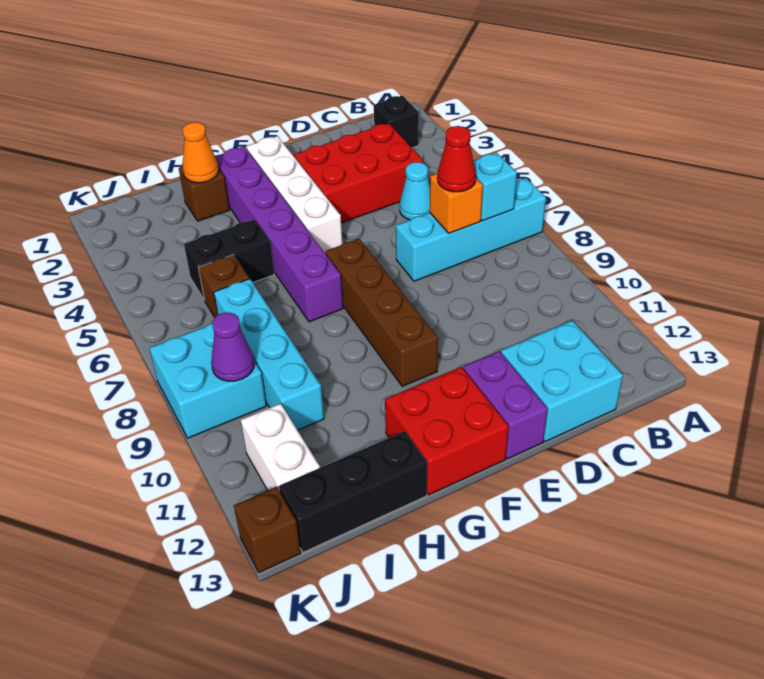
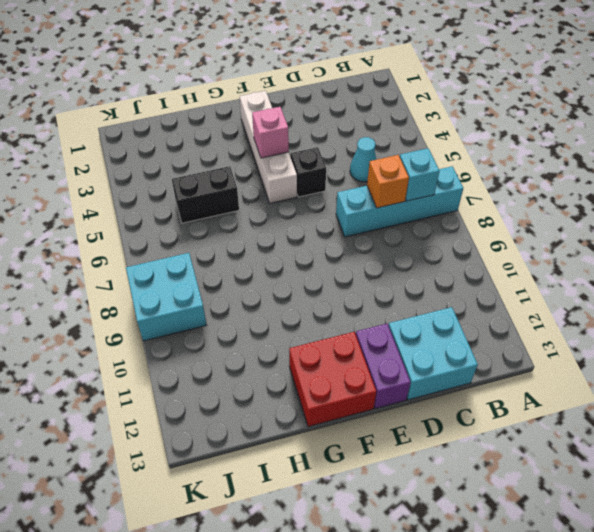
black 1x1 brick [290,147,326,197] -> black 1x1 brick moved to [374,96,419,148]
pink 1x1 brick [252,107,289,158] -> none
none -> red 2x3 brick [294,123,423,223]
none -> brown 1x4 brick [325,239,438,386]
none -> purple 1x6 brick [215,147,343,322]

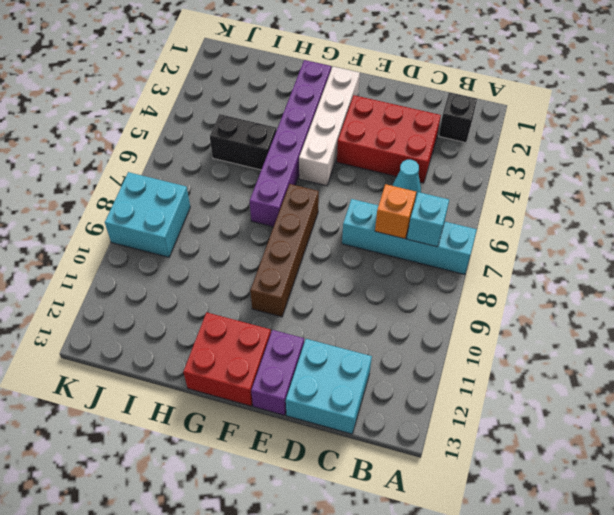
none -> brown 1x1 brick [179,167,230,221]
none -> black 1x3 brick [279,431,427,552]
none -> brown 1x1 brick [199,255,249,317]

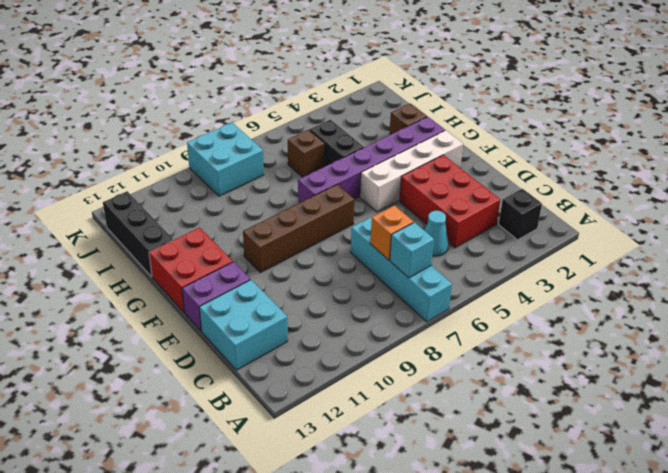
none -> cyan 1x4 brick [214,279,324,430]
none -> white 1x2 brick [241,404,320,491]
none -> brown 1x1 brick [234,487,301,572]

